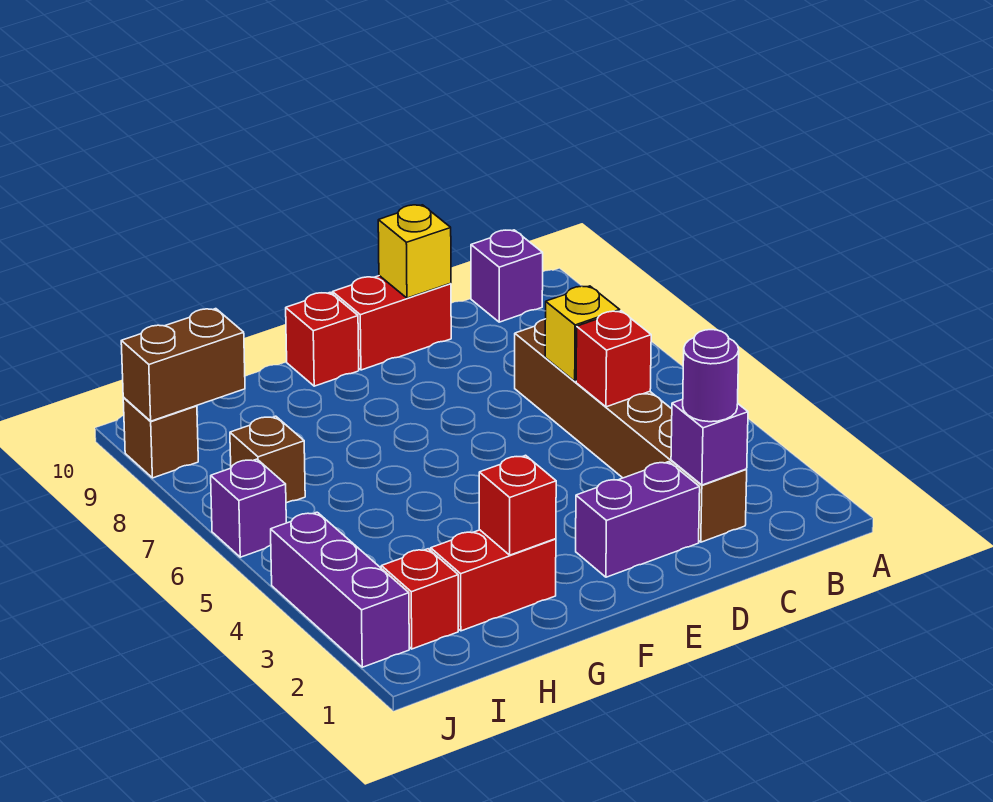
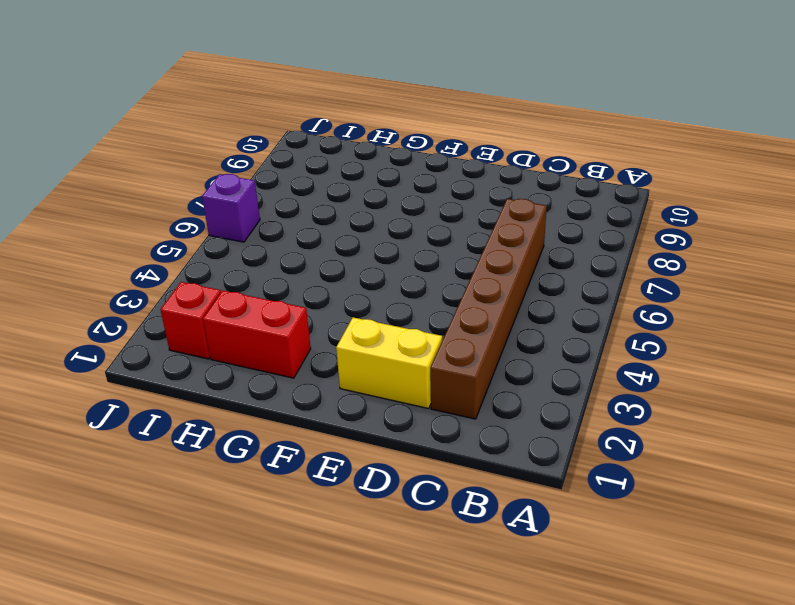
yellow 1x2 brick [336,318,442,408] -> purple 1x2 brick [576,462,700,577]
none -> purple 1x1 brick [471,230,543,322]
none -> red 1x2 brick [332,276,451,370]
none -> red 1x1 brick [286,293,359,386]

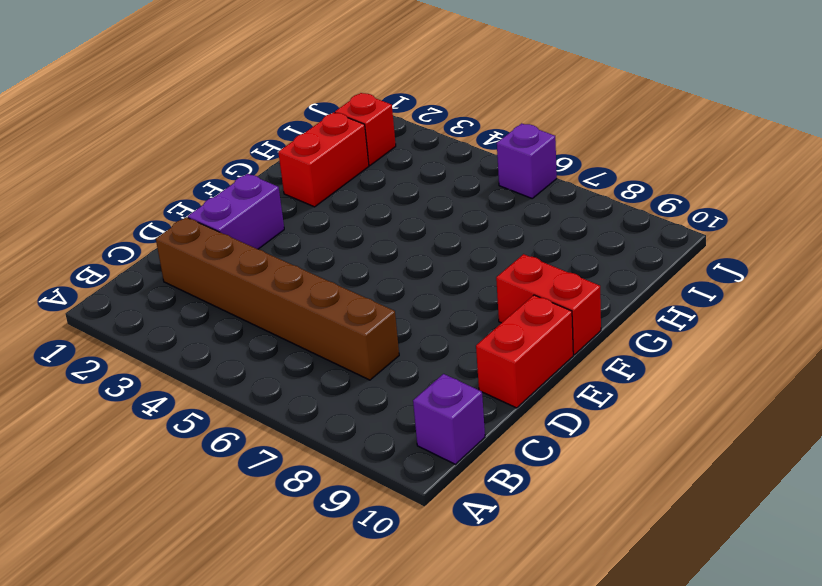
red 1x2 brick [496,254,601,355] -> red 1x1 brick [286,293,359,386]
none -> brown 1x1 brick [230,416,305,503]
none -> purple 1x3 brick [271,512,409,667]
none -> brown 1x1 brick [123,398,198,478]

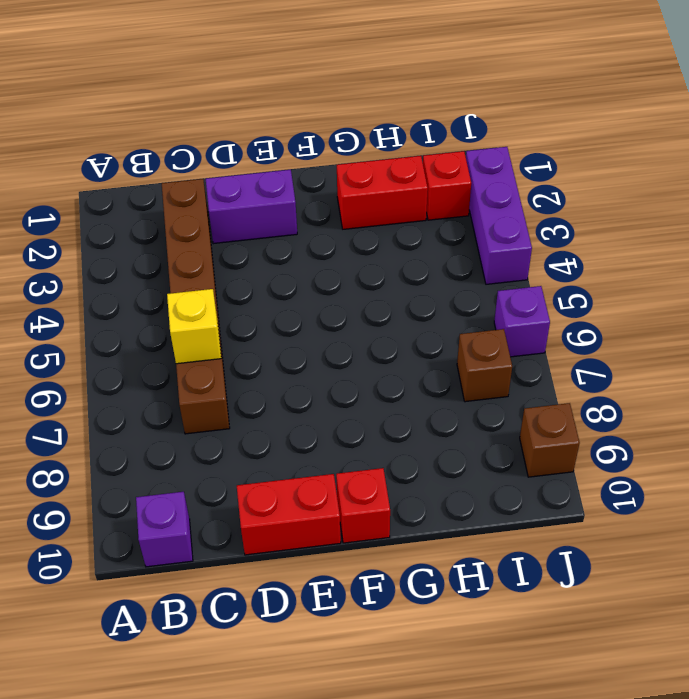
none -> purple 1x1 brick [671,399,748,485]
none -> red 1x1 brick [576,311,651,407]
none -> yellow 1x1 brick [378,205,451,298]

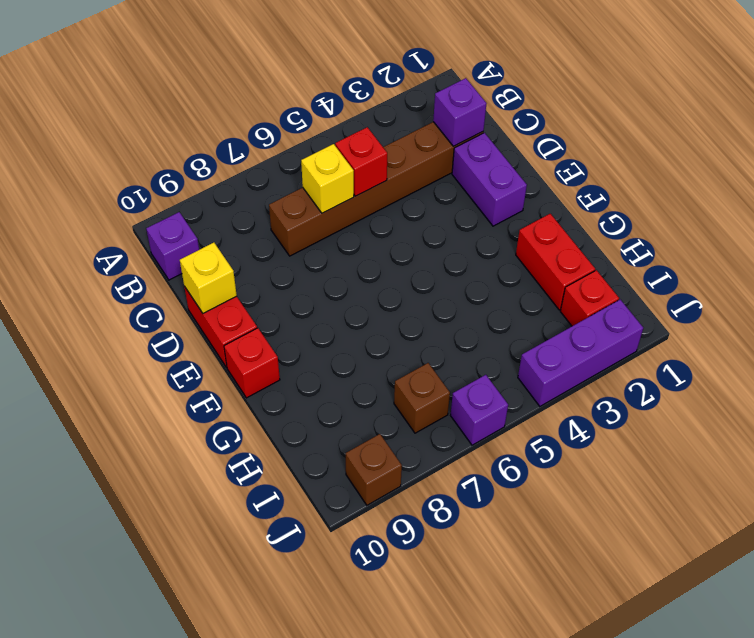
none -> red 1x1 brick [479,455,556,555]
none -> brown 1x2 brick [121,309,245,421]
none -> purple 1x1 round brick [683,330,739,422]

